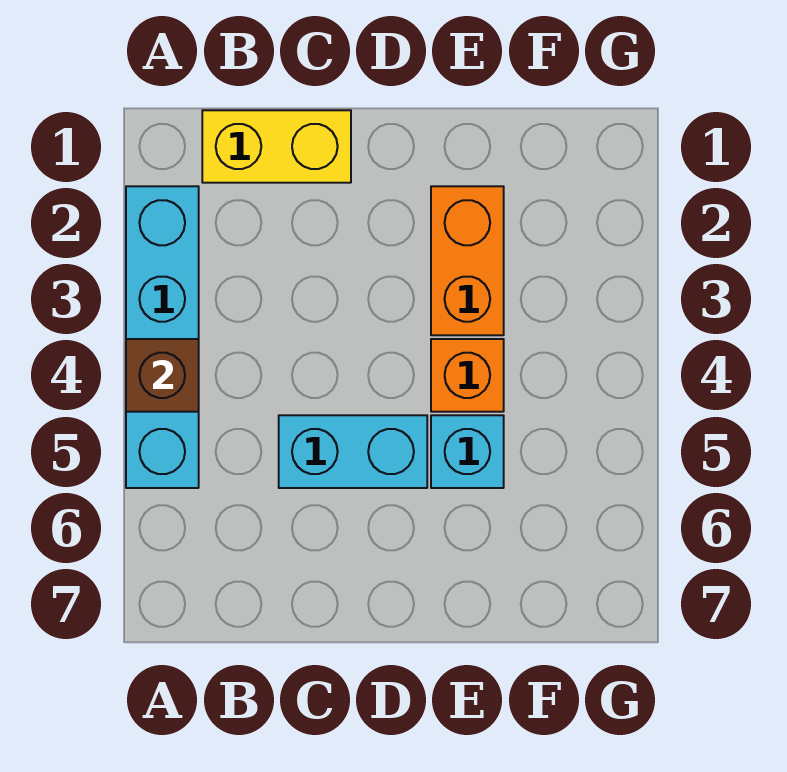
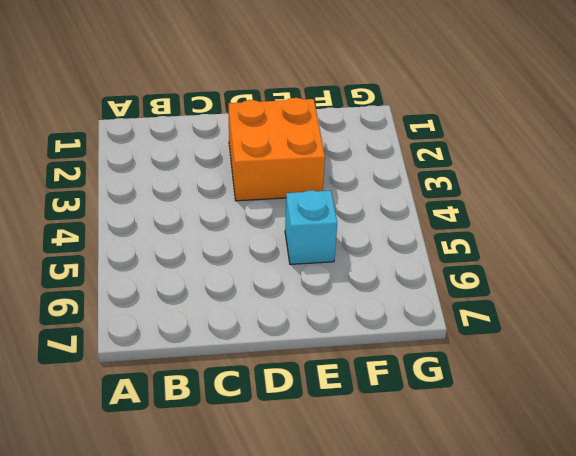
orange 2x2 brick [228,98,325,201] -> orange 1x2 brick [431,186,504,335]
none -> cyan 1x4 brick [126,186,199,488]
none -> yellow 1x2 brick [202,110,351,183]

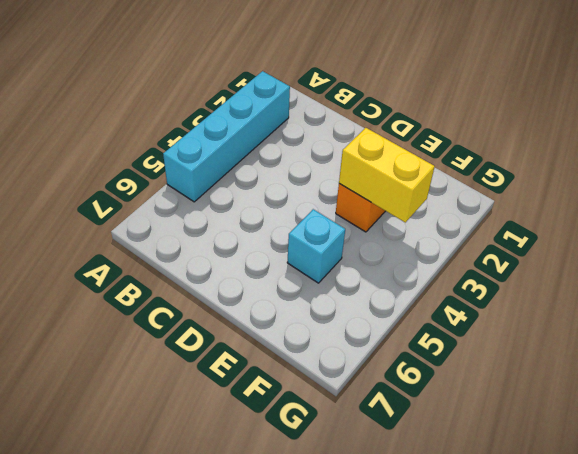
yellow 1x2 brick [339,128,435,222] -> yellow 1x2 brick moved to [202,110,351,183]
none -> cyan 1x2 brick [279,415,427,488]
none -> orange 1x1 brick [431,339,504,412]

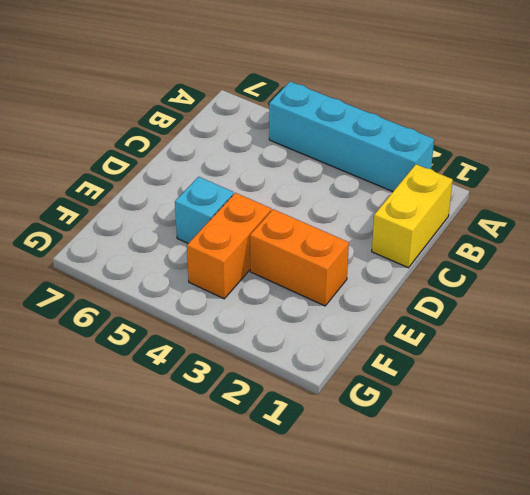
orange 1x2 brick [187,193,271,299] -> orange 1x1 brick [431,339,504,412]
none -> cyan 1x2 brick [279,415,427,488]
none -> brown 1x1 brick [126,339,199,412]

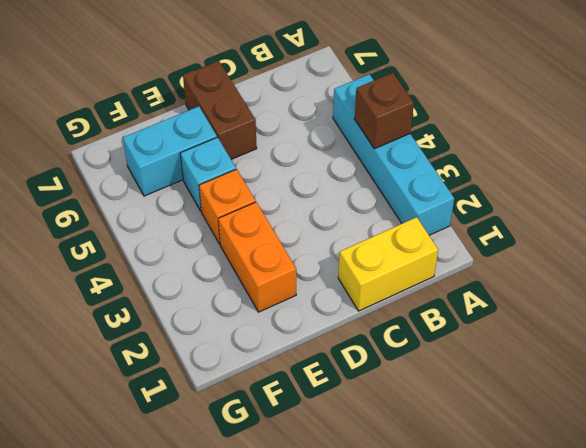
brown 1x2 brick [183,61,257,159] -> none
cyan 1x2 brick [123,106,217,196] -> cyan 1x2 brick moved to [279,415,427,488]

